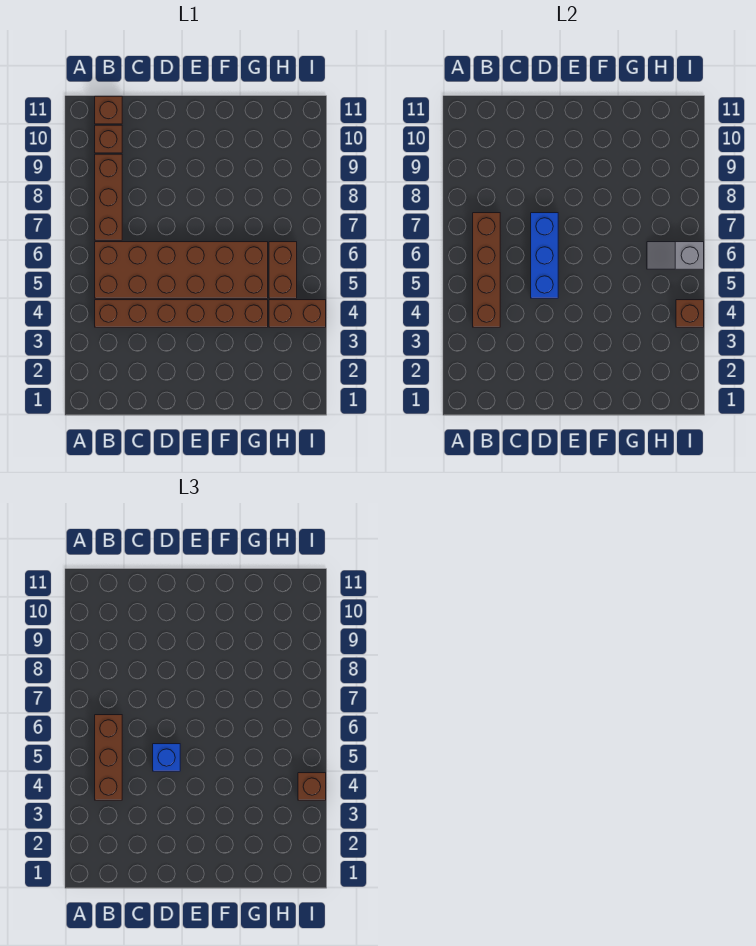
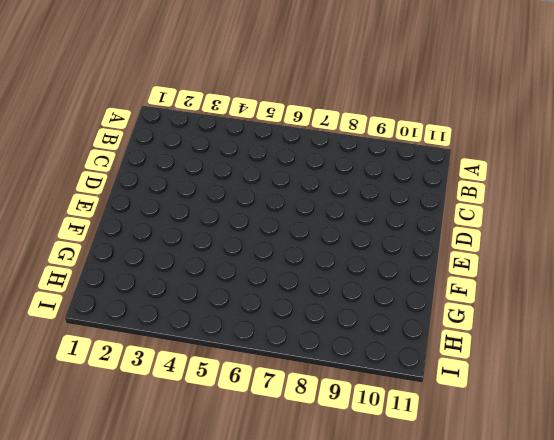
none -> brown 1x6 brick [95,300,268,327]
none -> brown 2x6 brick [95,242,268,298]
none -> brown 1x3 brick [95,154,122,240]

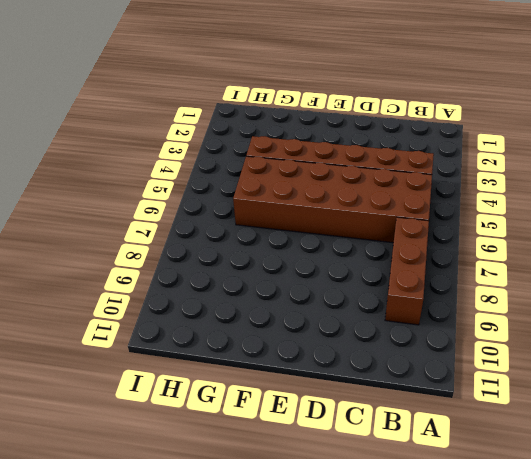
none -> brown 1x1 brick [95,125,122,153]
none -> brown 1x1 brick [95,96,122,124]
none -> brown 1x2 brick [269,300,326,327]

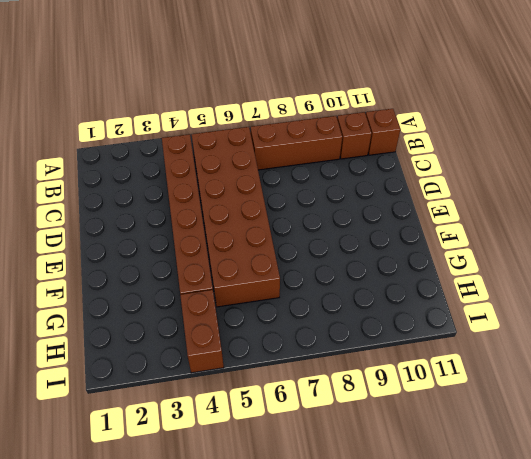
none -> brown 1x2 brick [269,242,297,298]
none -> brown 1x4 brick [473,213,500,327]
none -> blue 1x3 brick [531,213,558,298]

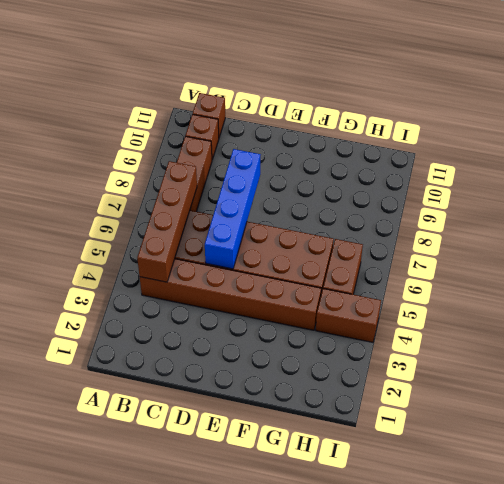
blue 1x4 brick [205,149,260,269] -> blue 1x3 brick [531,213,558,298]
none -> grey 1x2 slope [647,242,704,269]
none -> brown 1x1 brick [676,300,704,327]
none -> brown 1x3 brick [95,715,122,800]

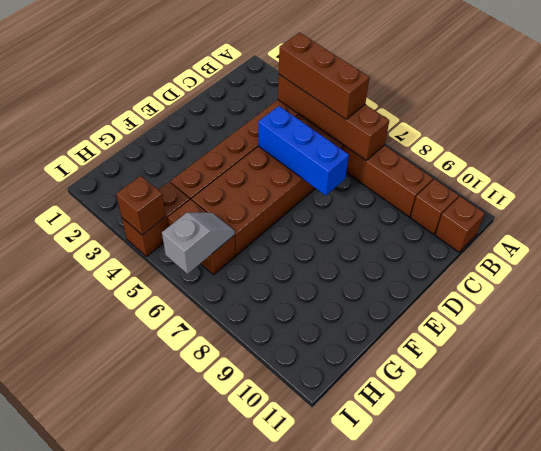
none -> blue 1x1 brick [153,744,180,771]
none -> brown 1x1 brick [298,773,326,800]

